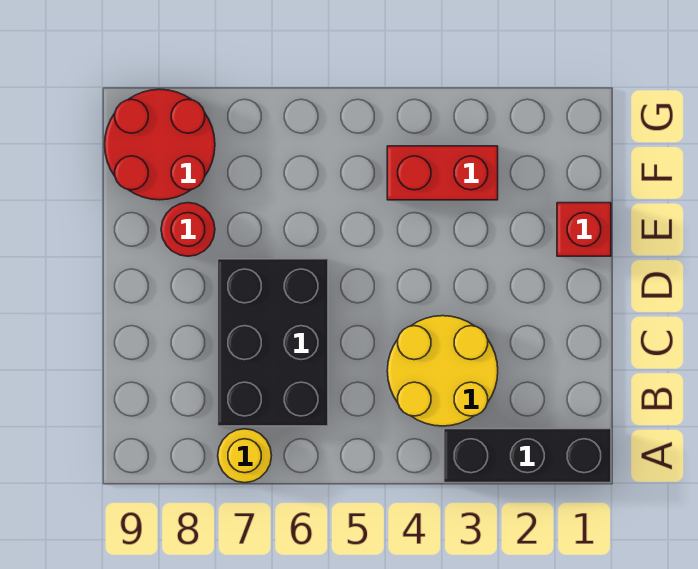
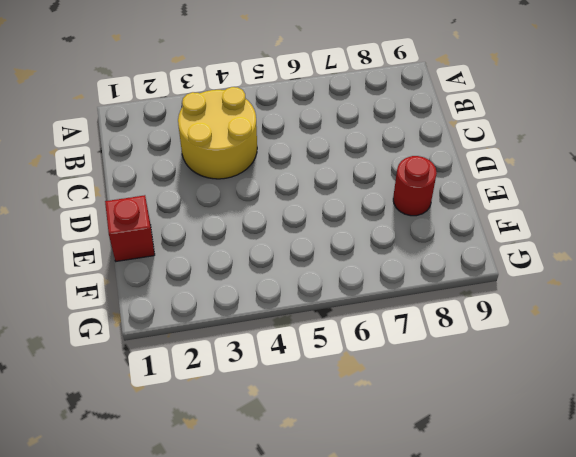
none -> black 1x3 brick [444,429,611,483]
none -> yellow 1x1 round brick [218,429,272,483]

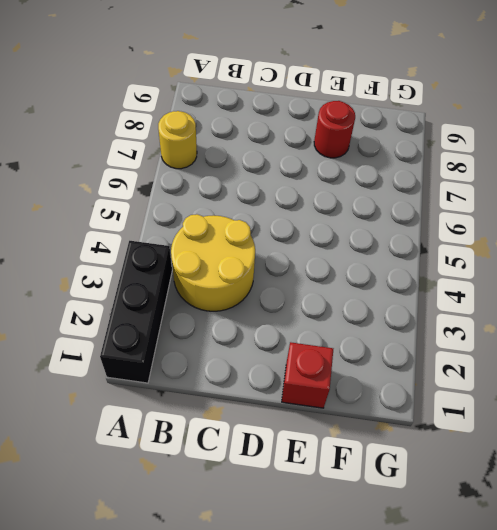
none -> black 2x3 brick [218,259,328,426]
none -> red 1x2 brick [387,146,498,200]

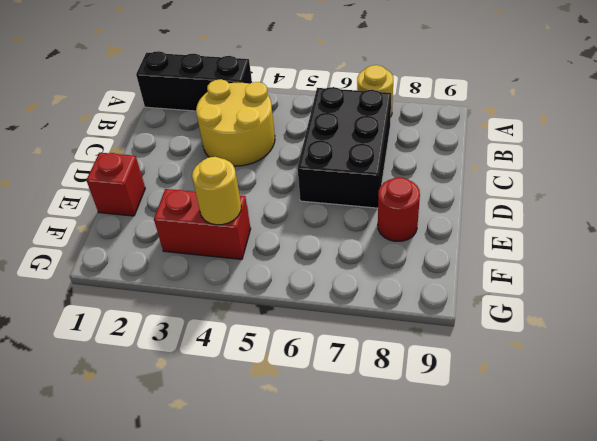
yellow 1x1 round brick [192,157,241,225] -> none
none -> red 2x2 round brick [105,89,215,200]

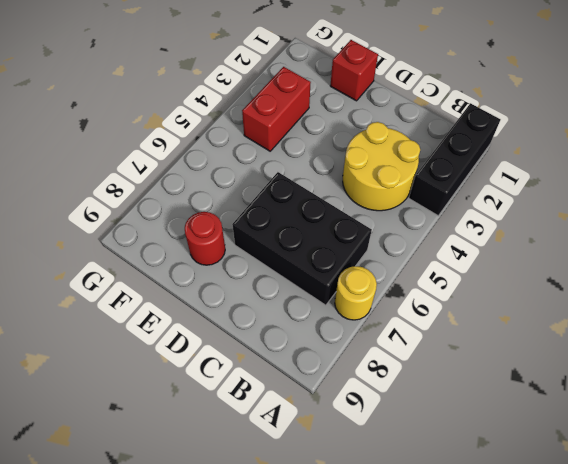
none -> red 2x2 round brick [105,89,215,200]

